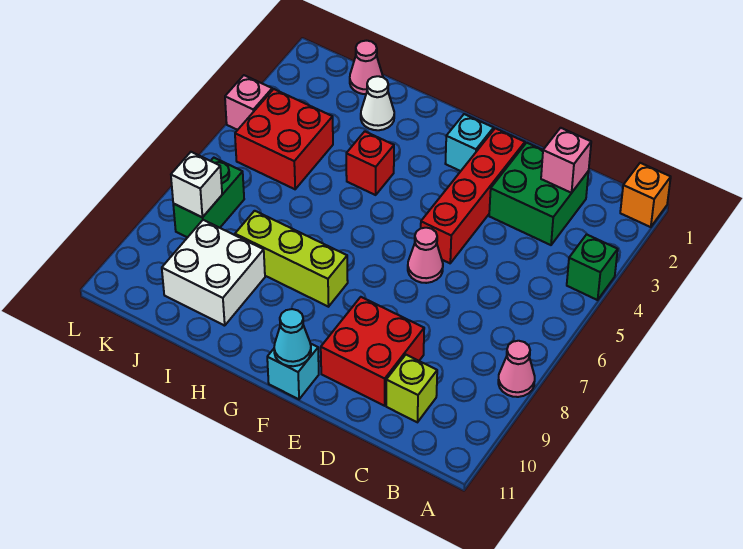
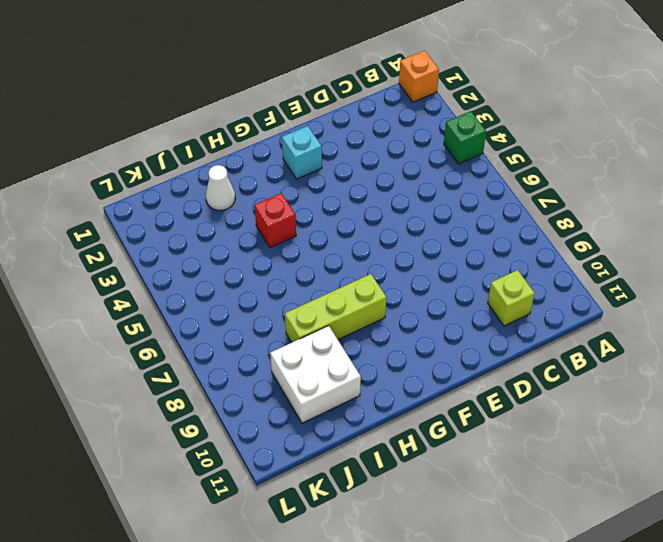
none -> pink 1x1 cone [498,341,535,397]
none -> green 2x2 brick [489,143,589,245]
none -> red 2x2 brick [321,297,424,406]

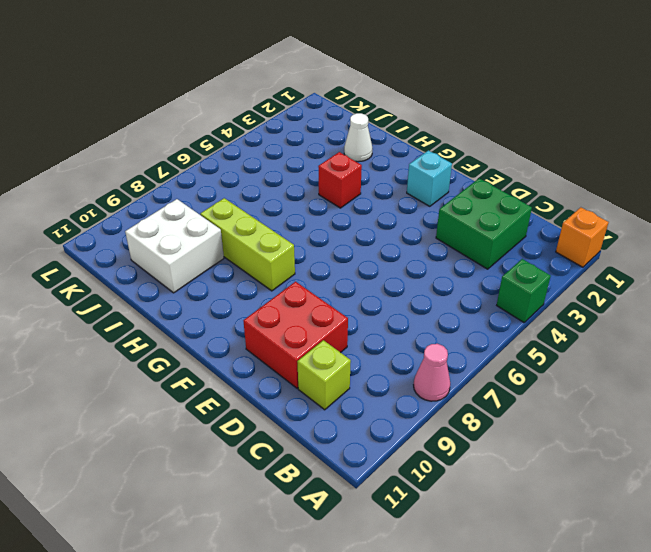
none -> red 1x4 brick [421,128,525,263]
none -> pink 1x1 cone [408,228,443,283]
none -> cyan 1x1 brick [267,343,319,399]

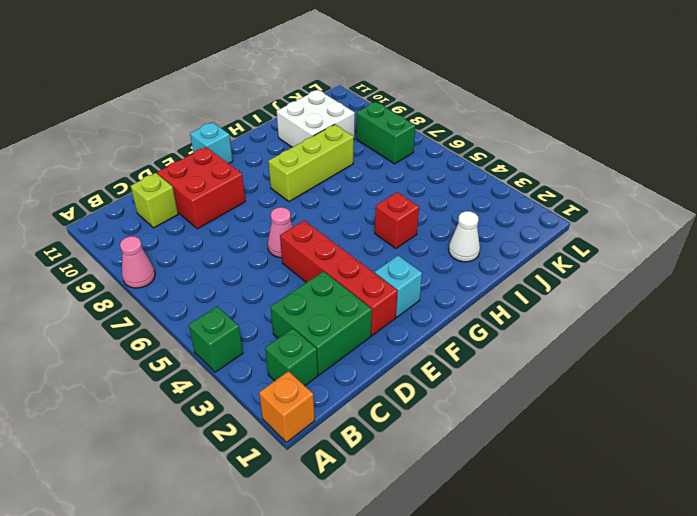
green 1x1 brick [265,328,318,386] -> none
none -> pink 1x1 cone [350,41,383,94]
none -> red 2x2 brick [235,89,333,189]
none -> pink 1x1 brick [225,75,272,130]

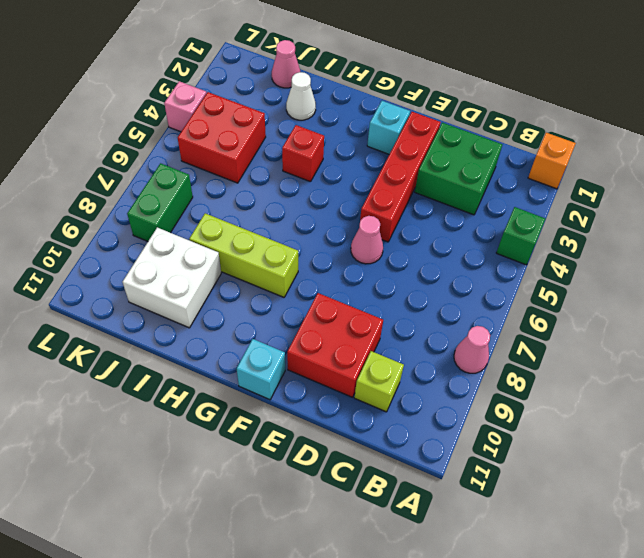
none -> pink 1x1 brick [541,128,591,193]
none -> cyan 1x1 cone [274,309,311,366]
none -> white 1x1 brick [171,152,222,217]

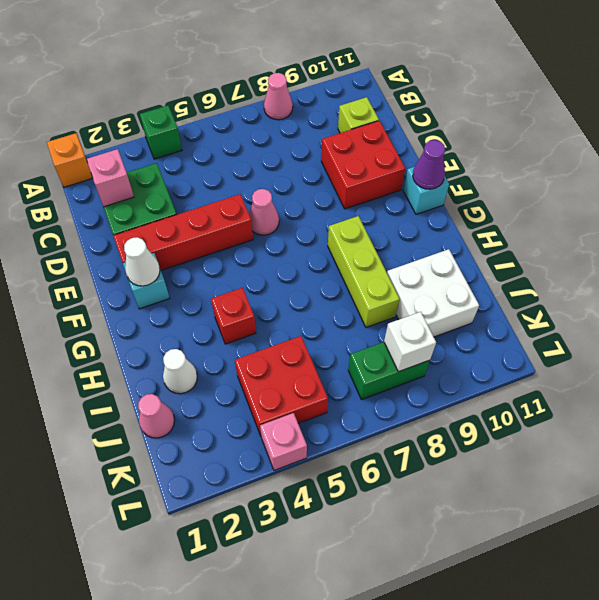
white 1x1 cone [124,237,160,286] -> none
purple 1x1 cone [413,140,445,189] -> cyan 1x1 cone [274,309,311,366]

